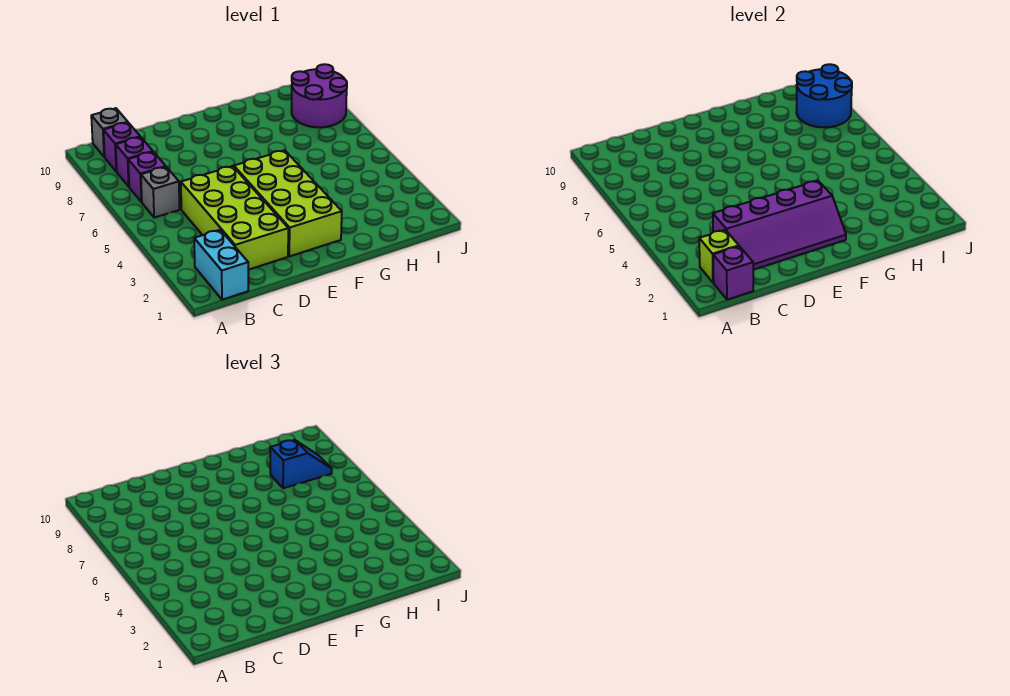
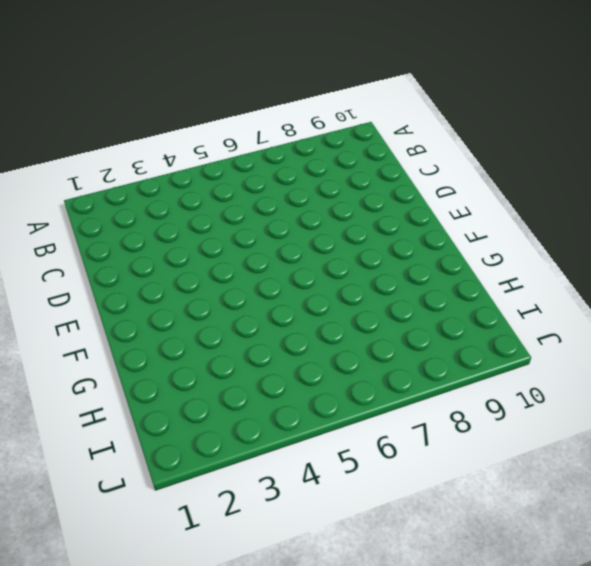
none -> cyan 1x2 brick [194,230,248,300]
none -> grey 1x1 brick [141,167,180,218]
none -> purple 1x1 brick [128,152,166,202]

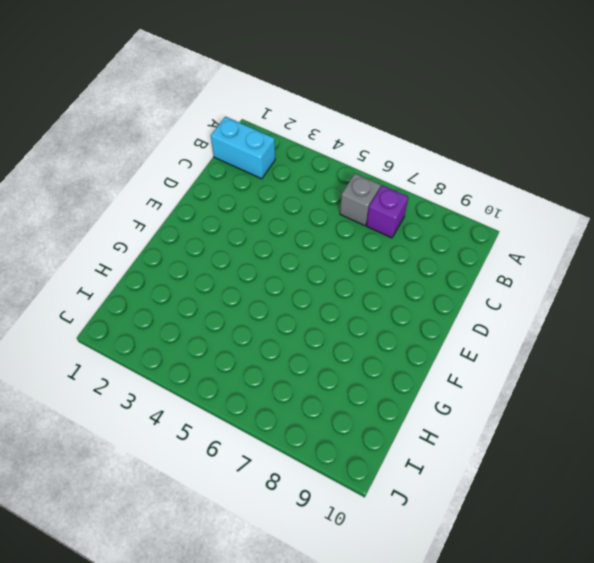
none -> purple 1x1 brick [116,137,153,186]
none -> purple 1x1 brick [103,123,140,171]
none -> grey 1x1 brick [91,108,128,157]

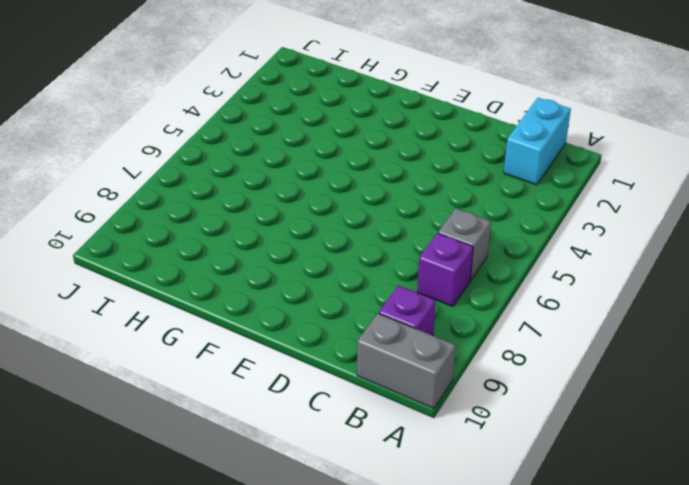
grey 1x2 brick [357,313,456,409] -> grey 1x1 brick [91,108,128,157]
none -> purple 1x1 brick [116,137,153,186]
none -> lime 2x4 brick [181,166,288,270]
none -> lime 2x4 brick [234,150,342,256]

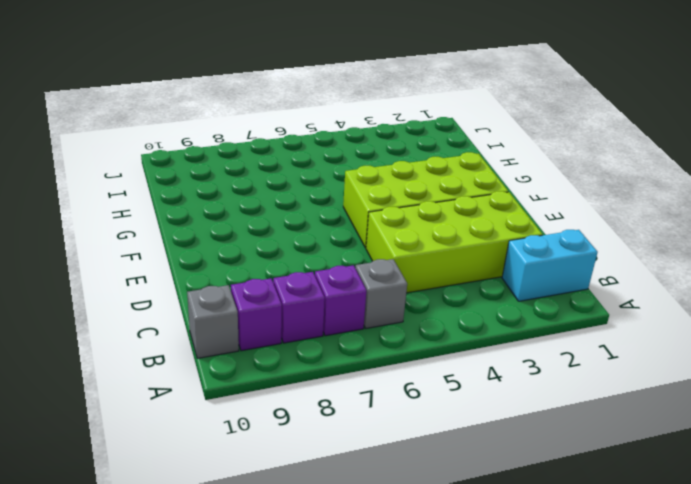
none -> purple 2x2 round brick [292,64,347,127]
none -> purple 1x1 brick [713,246,753,300]
none -> lime 1x1 brick [699,230,739,283]

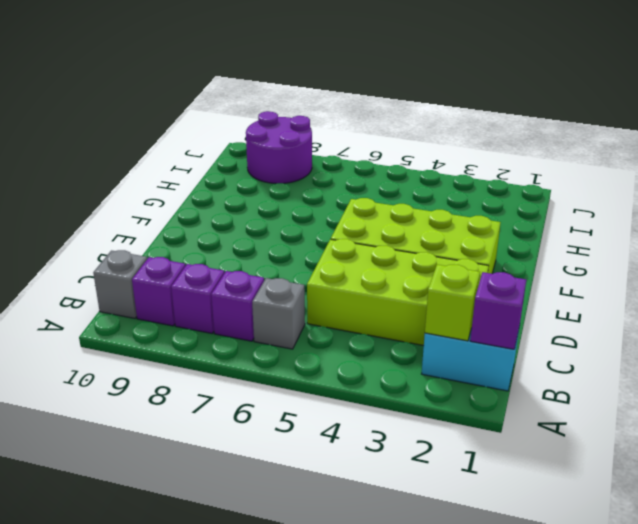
none -> purple 2x4 slope [713,181,846,270]
none -> blue 2x2 round brick [797,64,852,127]
none -> blue 1x2 slope [270,440,332,488]

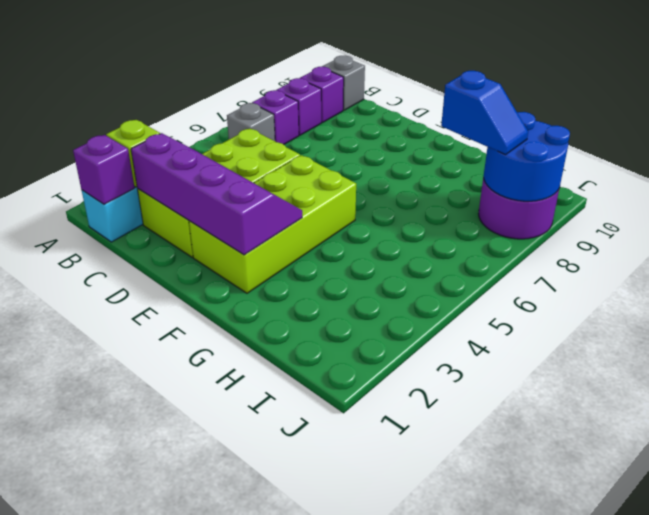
purple 2x4 slope [131,133,302,255] -> purple 2x4 slope turned to [713,181,846,270]

